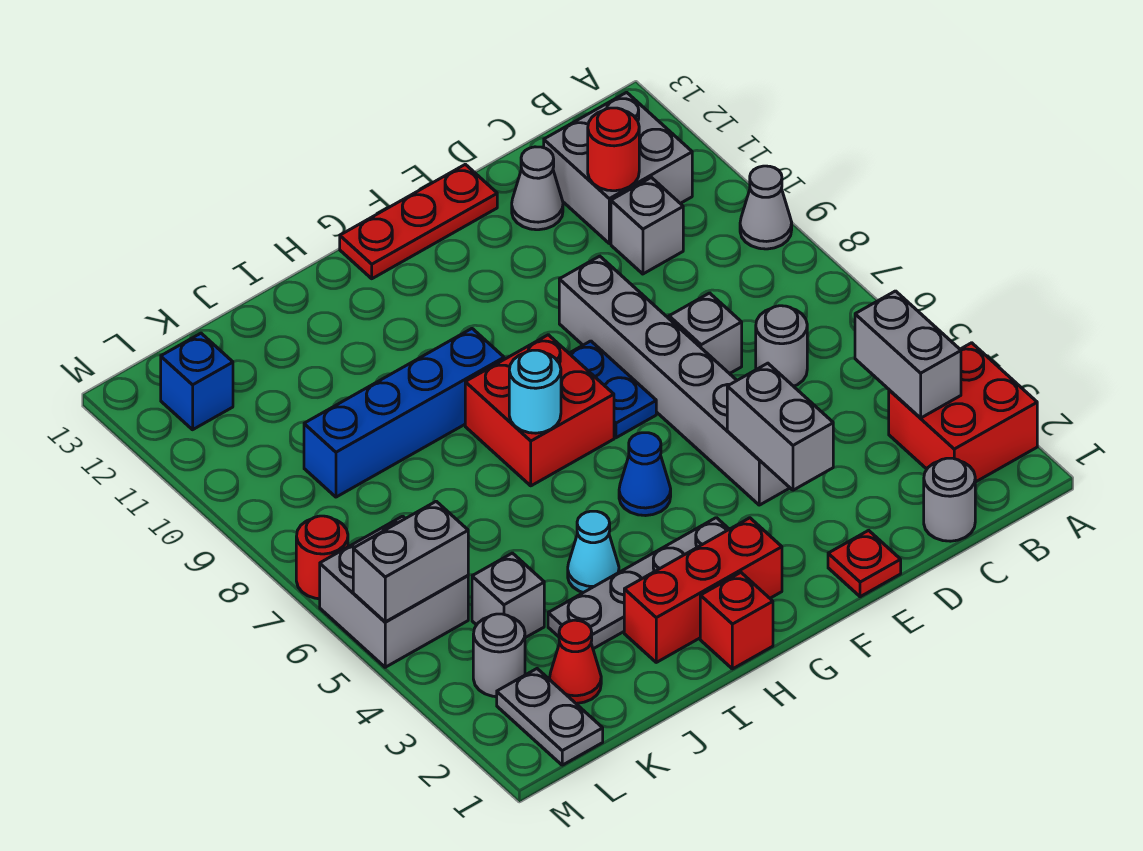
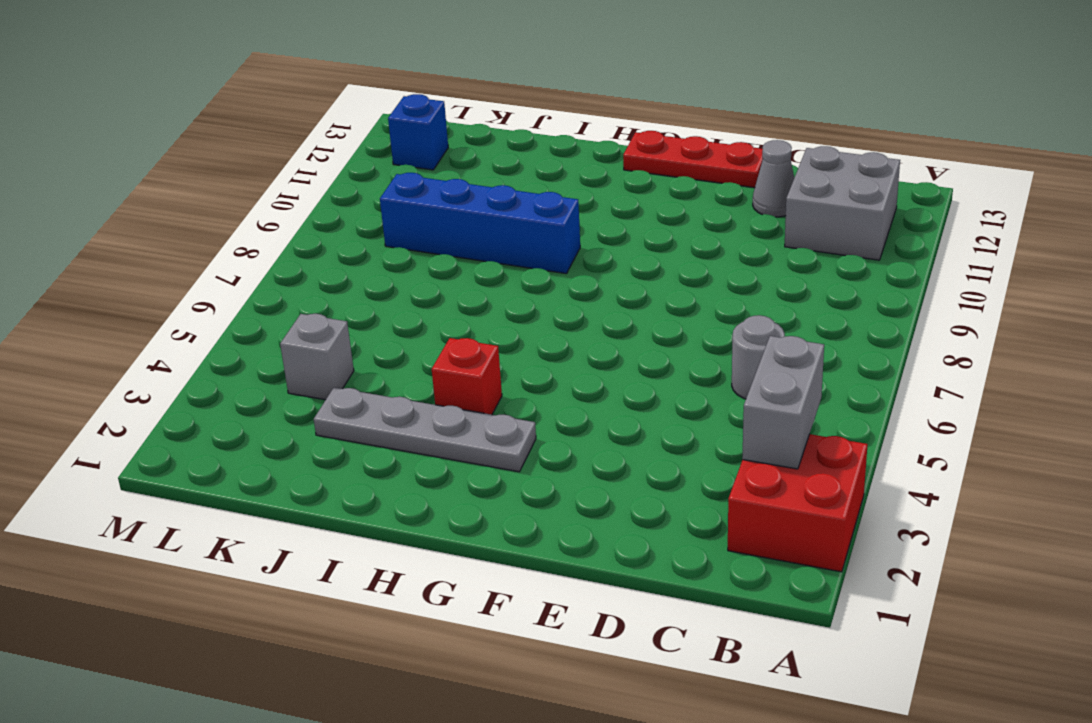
red 1x1 brick [432,338,502,415] -> red 1x1 brick moved to [700,573,773,669]
none -> grey 1x1 cone [740,166,792,249]
none -> grey 1x1 round brick [924,458,975,541]
none -> grey 1x1 brick [611,177,683,274]
none -> grey 1x1 brick [669,293,742,374]

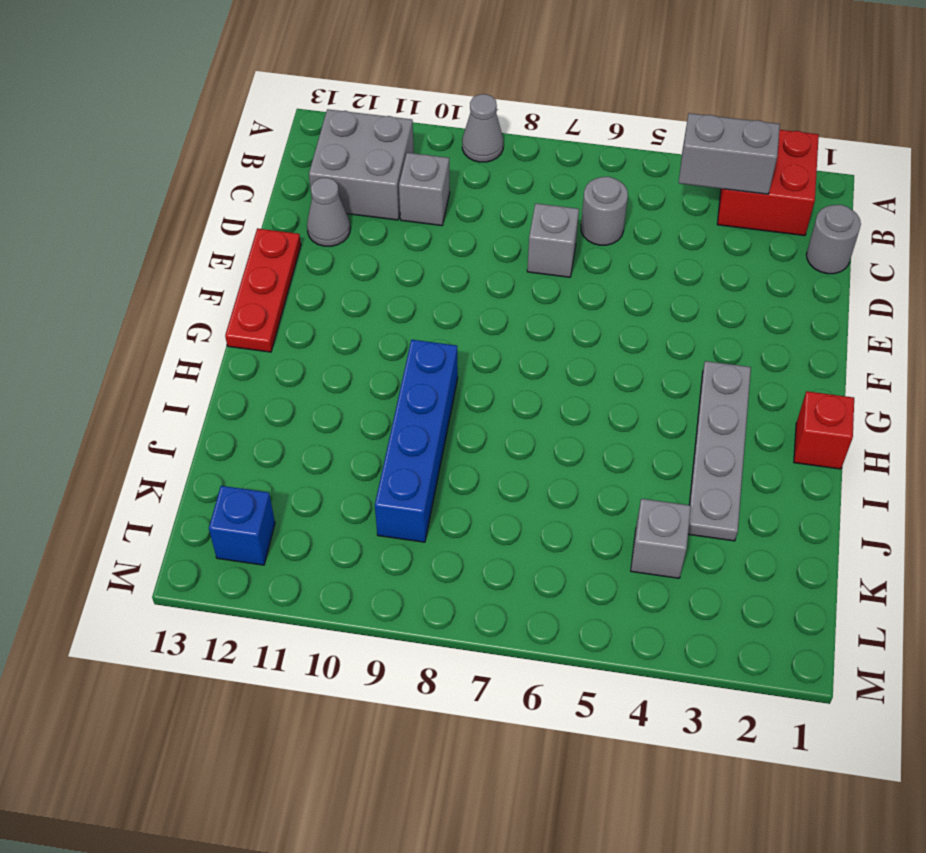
none -> red 1x1 plate [828,530,901,597]
none -> grey 1x6 brick [559,256,790,505]
none -> blue 1x2 plate [569,341,656,438]
none -> red 1x3 brick [624,518,782,662]

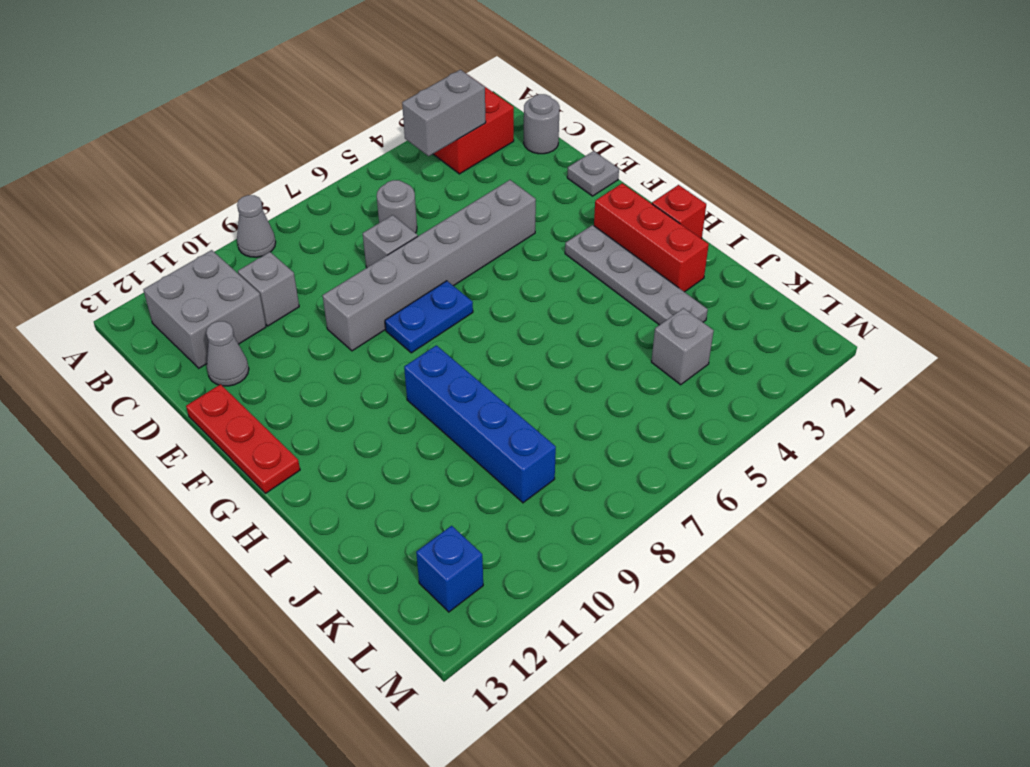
grey 1x1 plate [567,151,619,196] -> red 1x1 plate [828,530,901,597]
none -> blue 1x1 cone [619,433,671,516]
none -> red 2x2 brick [465,335,614,486]
none -> cyan 1x1 cone [568,511,619,593]
none -> red 1x1 cone [550,620,601,703]

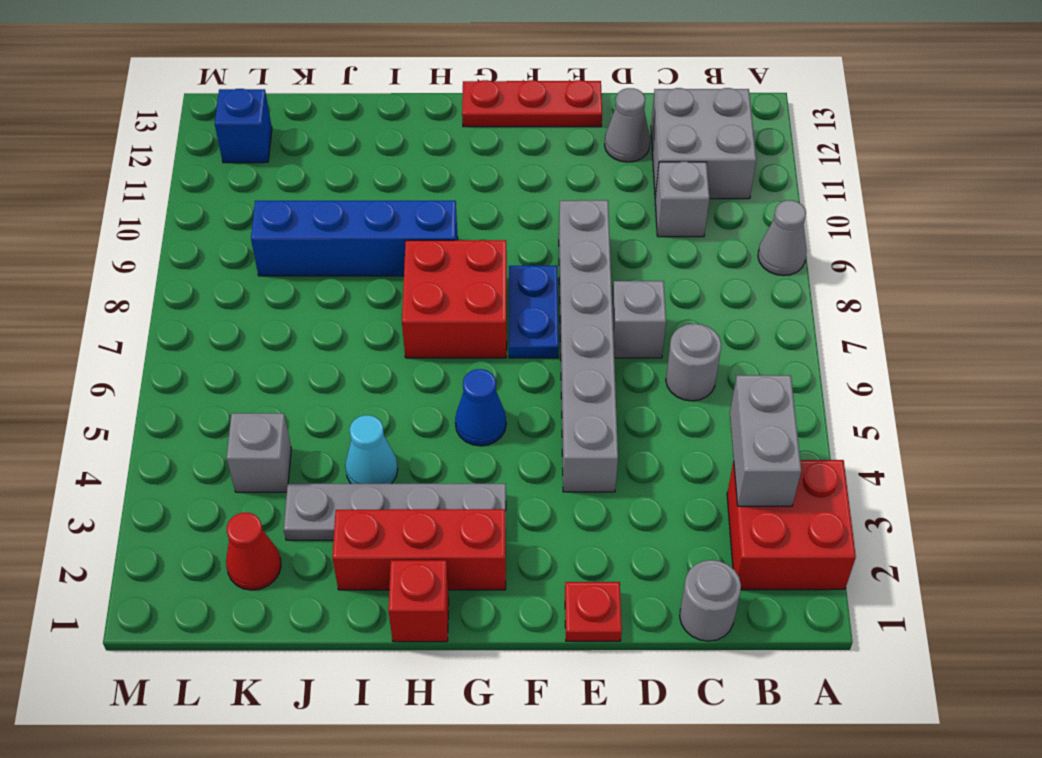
none -> grey 1x2 plate [497,669,603,765]
none -> grey 1x1 round brick [473,614,525,697]
none -> grey 2x2 brick [320,516,468,667]
none -> red 1x1 round brick [296,516,348,599]

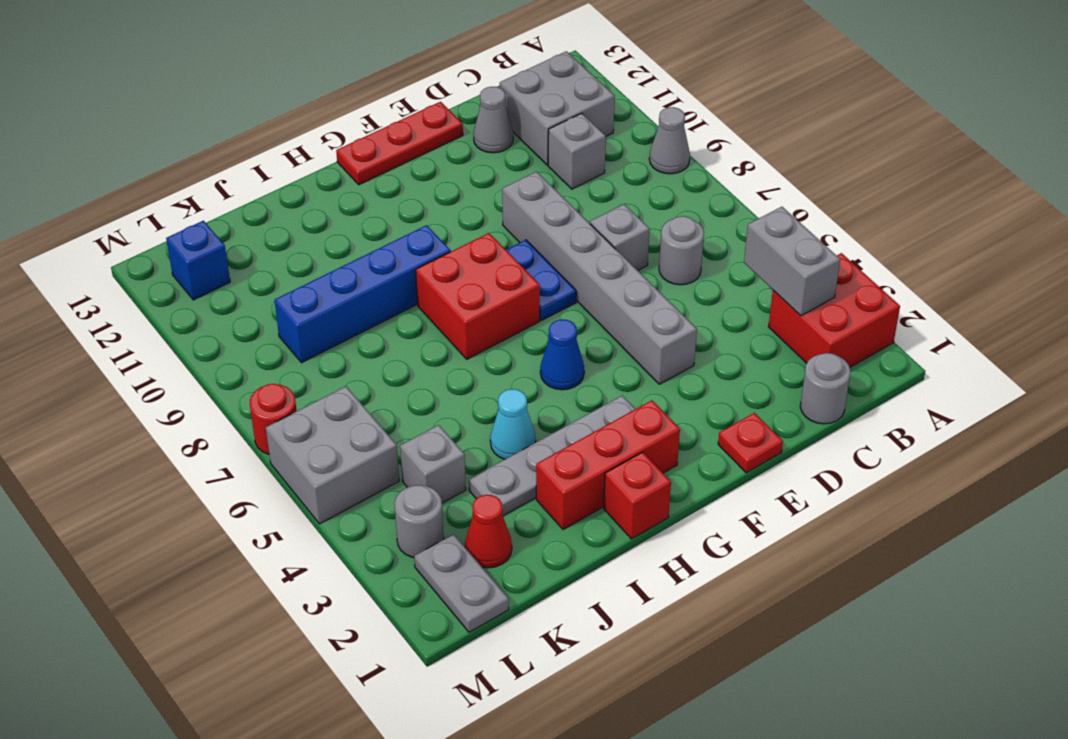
none -> red 1x1 round brick [588,108,639,191]
none -> grey 1x2 brick [727,363,833,490]
none -> cyan 1x1 round brick [509,350,561,433]
none -> grey 1x2 brick [353,501,468,622]

